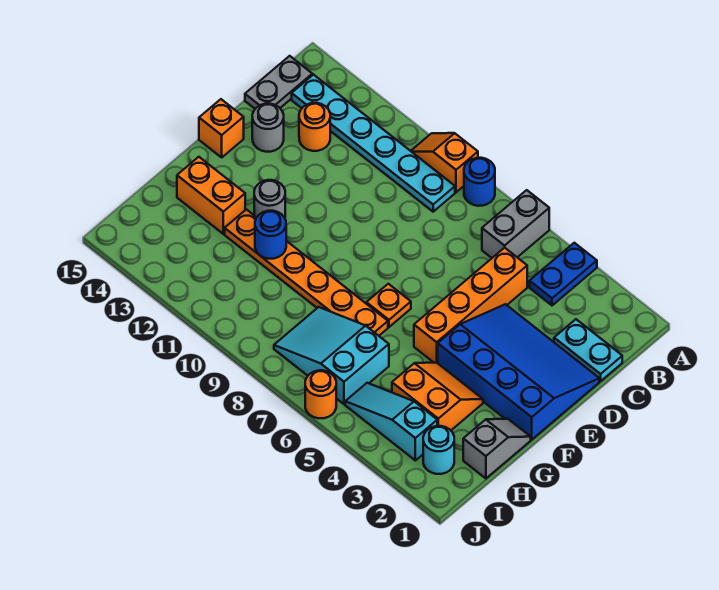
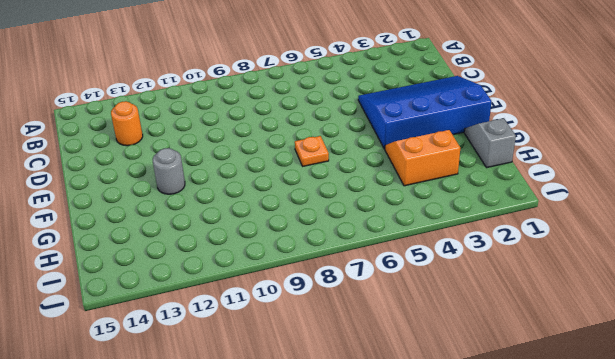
none -> blue 1x2 plate [530,243,597,305]
none -> grey 1x2 brick [482,190,549,258]
none -> blue 1x1 round brick [464,158,495,206]

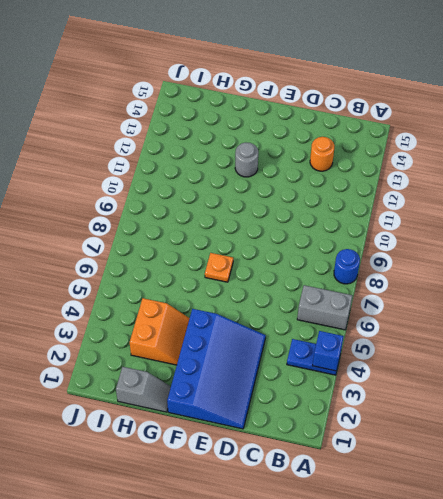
blue 1x1 brick [313,331,344,371] -> none
none -> orange 1x2 slope [411,133,478,192]
none -> cyan 1x6 plate [292,75,455,212]
none -> grey 1x2 plate [245,56,312,109]

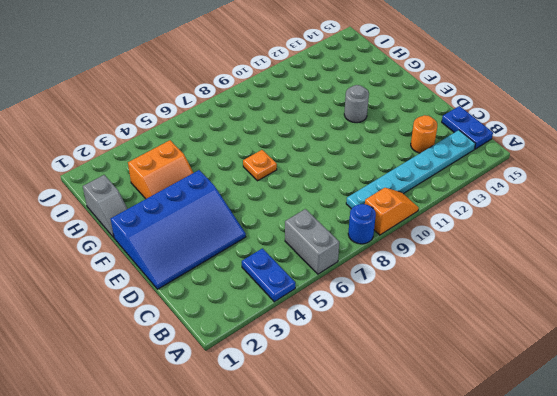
blue 1x2 plate [442,106,493,149] -> grey 1x2 plate [245,56,312,109]
none -> cyan 1x2 plate [554,319,622,381]
none -> orange 1x4 brick [414,248,527,363]
none -> grey 1x1 round brick [252,104,284,152]

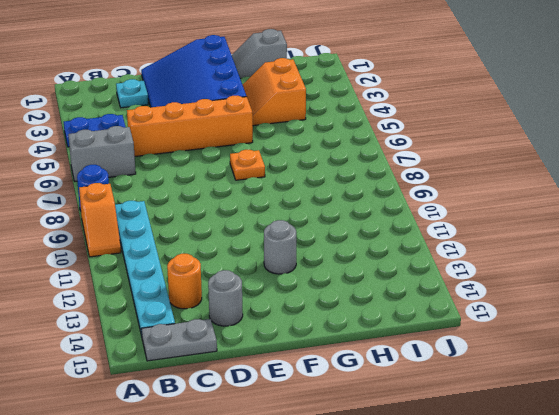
cyan 1x1 plate [116,79,148,108] -> cyan 1x2 plate [554,319,622,381]
none -> orange 1x1 brick [199,99,244,157]
none -> orange 1x6 plate [225,209,388,336]
none -> orange 1x2 brick [177,157,245,234]

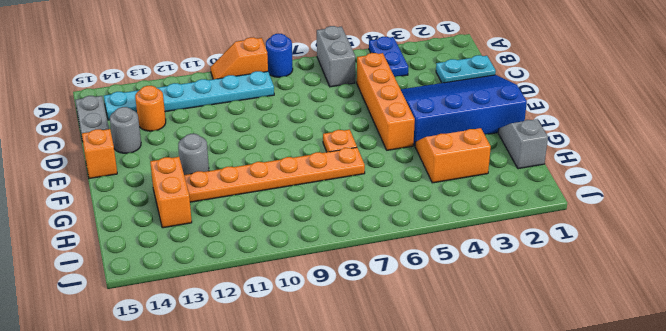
orange 1x2 brick [150,157,192,228] -> orange 1x2 brick turned to [177,157,245,234]
none -> cyan 2x3 slope [274,307,389,404]
none -> cyan 1x1 round brick [423,426,454,474]
none -> cyan 1x3 slope [345,383,437,460]

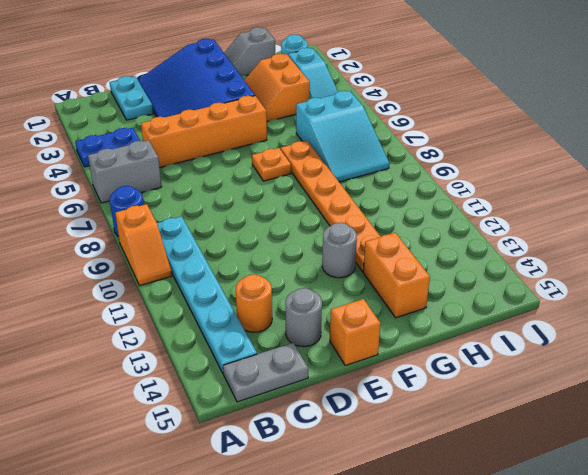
none -> orange 1x1 round brick [305,370,336,418]
none -> blue 1x1 round brick [255,211,286,259]

